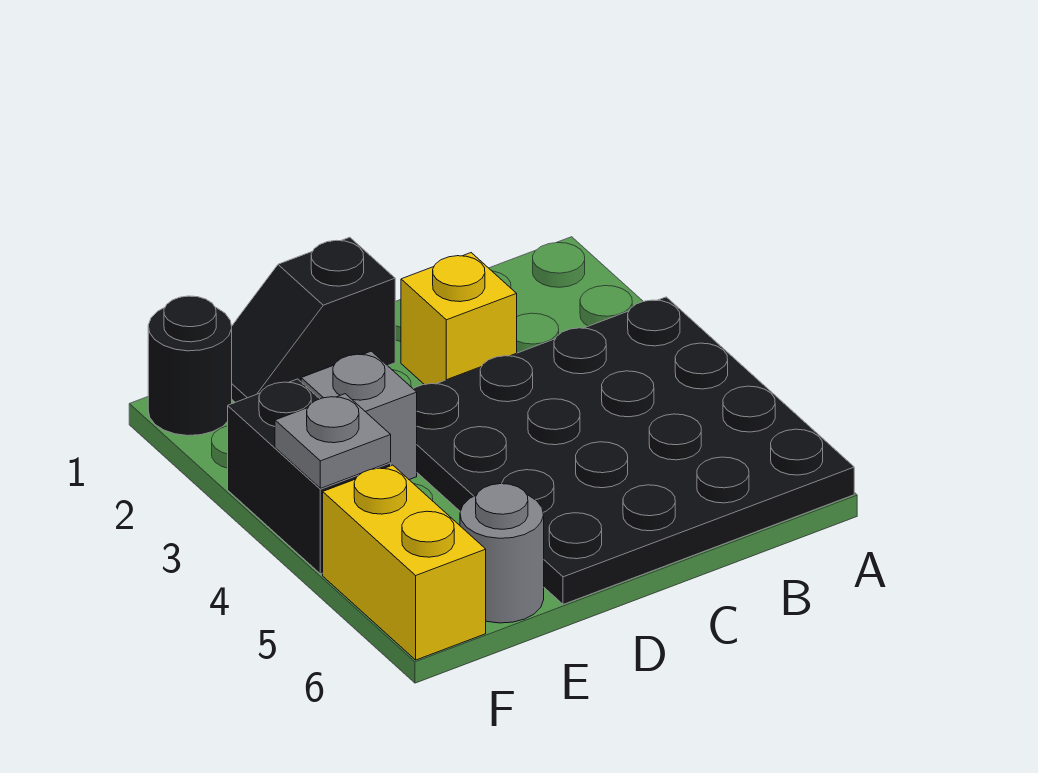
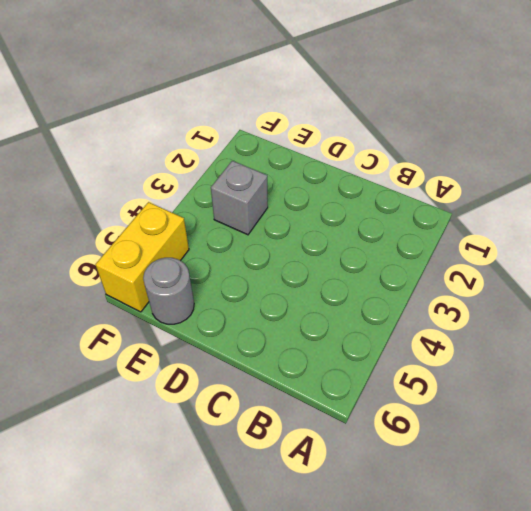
none -> black 4x4 plate [414,297,854,604]
none -> yellow 1x1 brick [401,253,517,385]

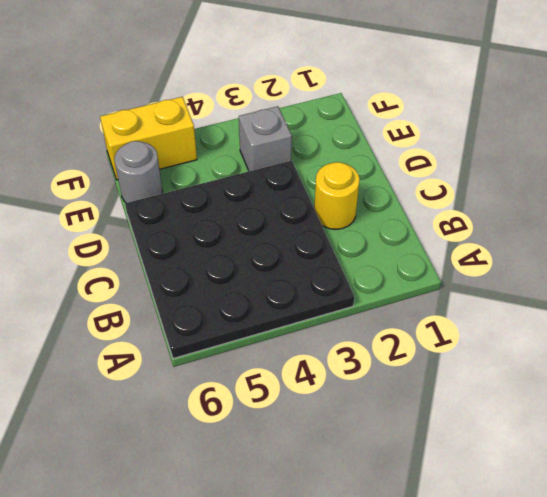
yellow 1x1 round brick [314,162,360,229] -> yellow 1x1 brick [401,253,517,385]
none -> black 1x2 slope [232,237,395,402]
none -> black 1x1 round brick [148,296,232,436]

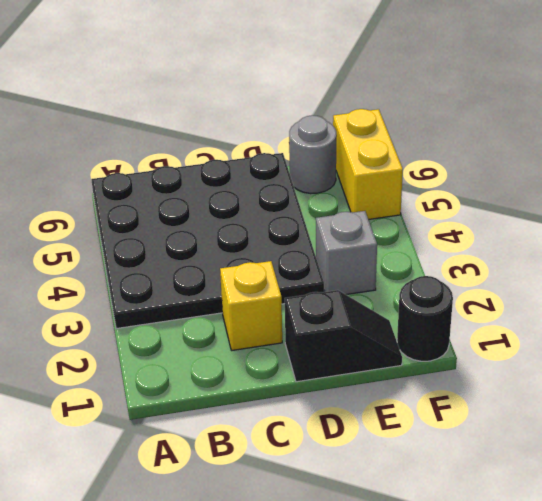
none -> black 1x2 brick [228,379,391,574]
none -> grey 1x1 plate [275,394,391,488]

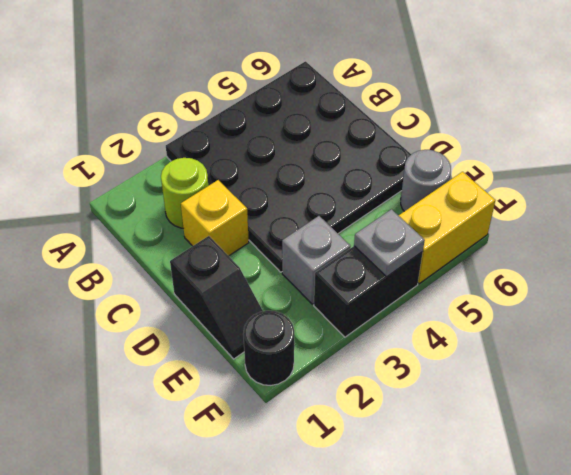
lime 1x1 round brick [161,158,208,228] -> none

